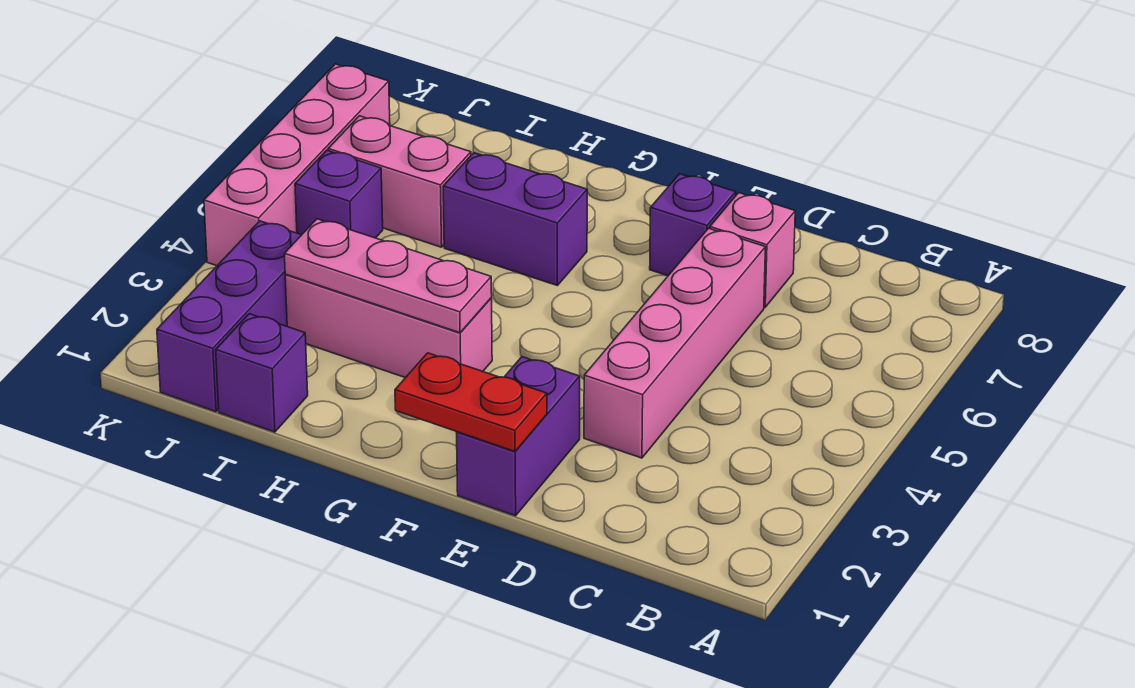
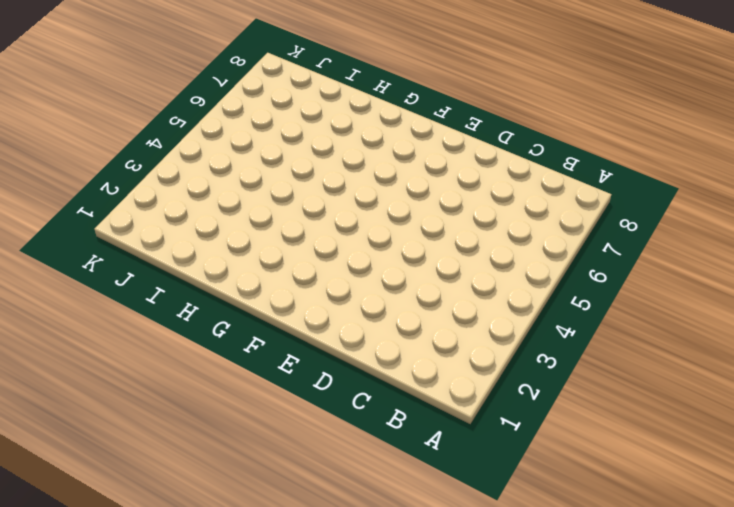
none -> pink 1x4 brick [584,228,766,458]
none -> pink 1x1 brick [710,193,795,307]
none -> purple 1x2 brick [457,357,580,516]

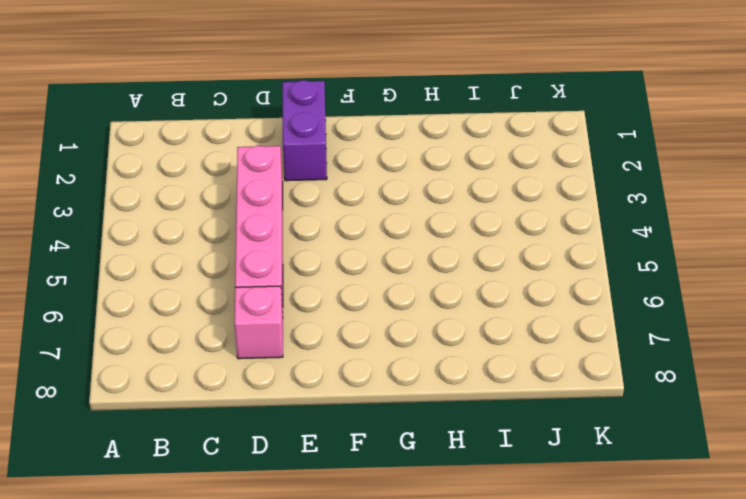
none -> purple 1x1 brick [650,174,736,276]
none -> pink 1x3 brick [285,275,492,378]
none -> purple 1x2 brick [443,153,587,285]

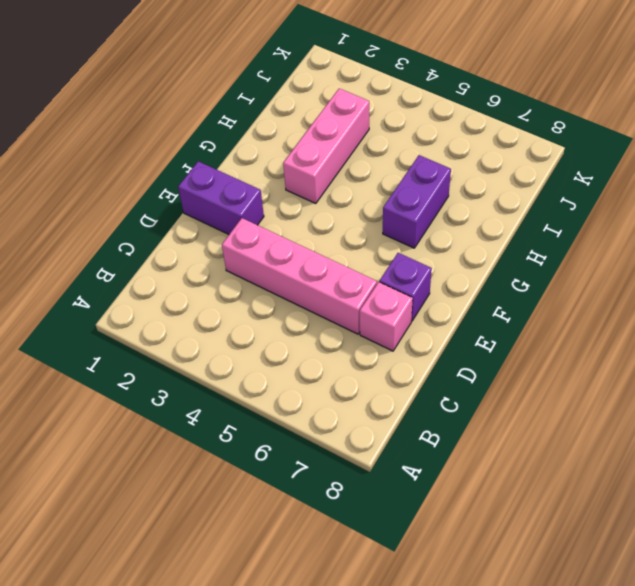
none -> purple 1x1 brick [216,314,308,432]
none -> pink 1x2 brick [328,116,471,247]
none -> purple 1x3 brick [157,221,301,412]

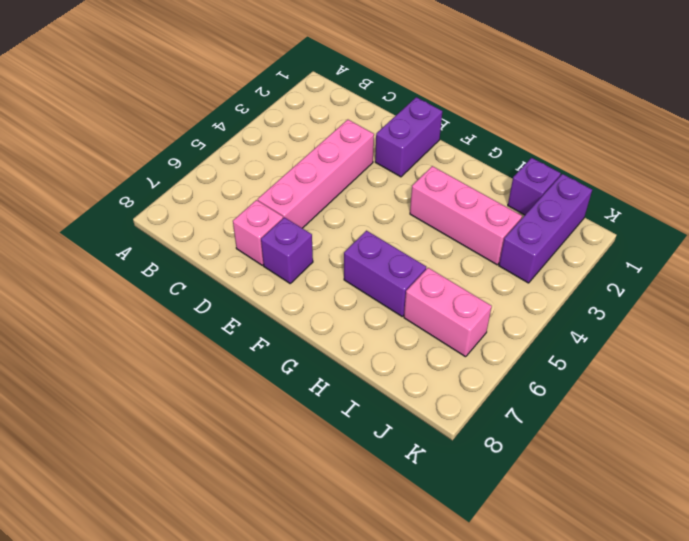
none -> purple 1x1 brick [295,150,383,238]
none -> pink 1x4 brick [204,64,390,266]
none -> red 1x2 plate [395,353,547,451]

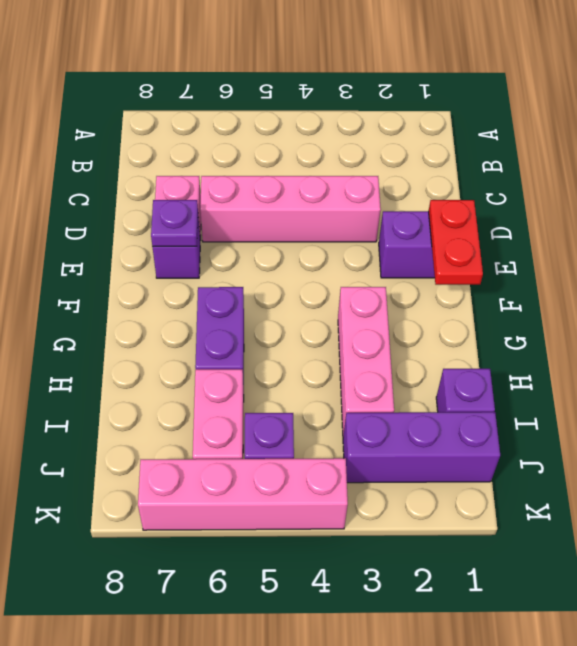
purple 1x1 plate [151,200,198,246] -> none
none -> pink 1x3 plate [285,219,492,333]

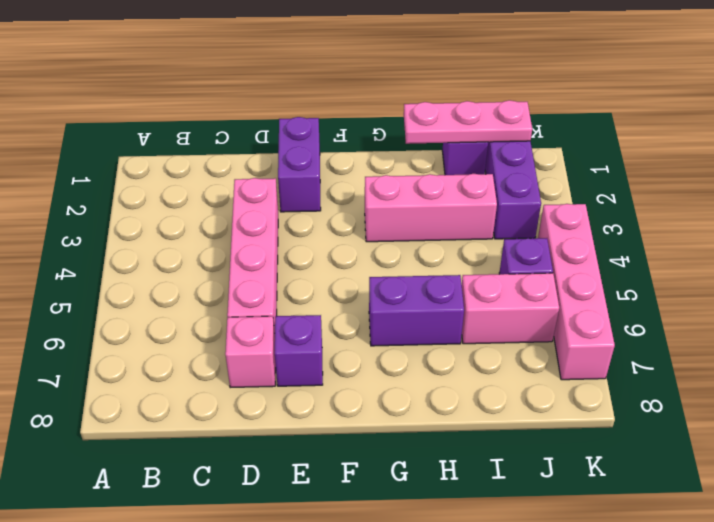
pink 1x3 plate [404,100,532,144] -> pink 1x3 plate moved to [285,219,492,333]
none -> red 1x2 plate [395,353,547,451]

